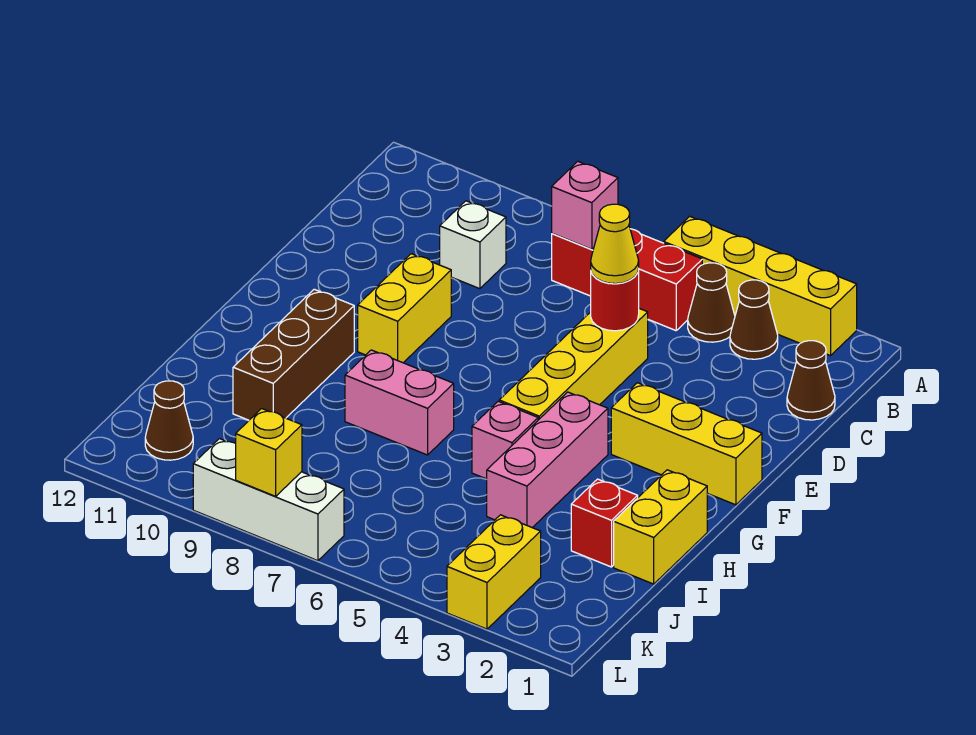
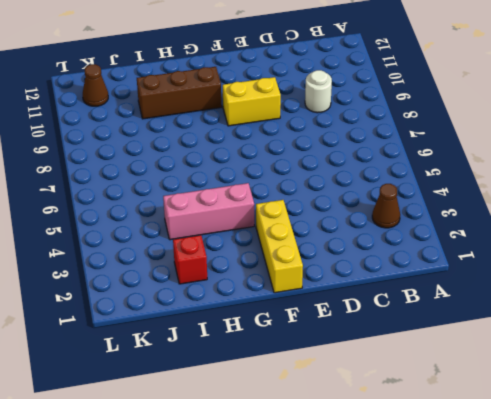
white 1x1 round brick [305,70,332,113] -> white 1x1 brick [440,201,506,289]
none -> yellow 1x4 brick [664,216,857,356]
none -> brown 1x1 cone [688,263,735,342]
none -> red 1x3 brick [552,229,702,331]

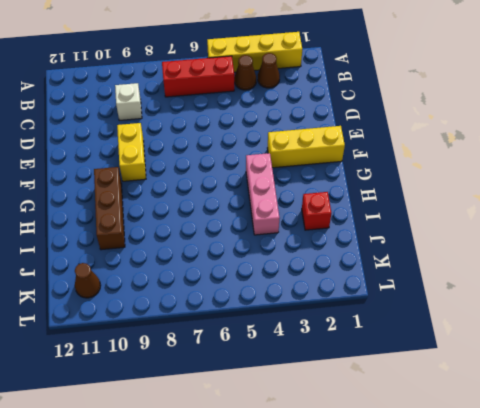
none -> brown 1x1 cone [787,341,835,420]
none -> yellow 1x4 brick [499,309,648,420]
none -> yellow 1x2 brick [614,470,707,584]

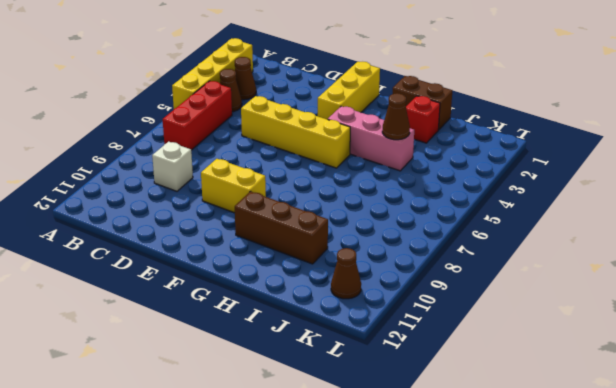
brown 1x2 brick [393,76,452,130] -> yellow 1x2 brick [614,470,707,584]
brown 1x1 cone [382,93,410,140] -> brown 1x1 cone moved to [787,341,835,420]
none -> pink 1x1 brick [472,401,538,479]
none -> pink 1x2 brick [345,350,454,455]
none -> yellow 1x2 brick [447,515,541,629]

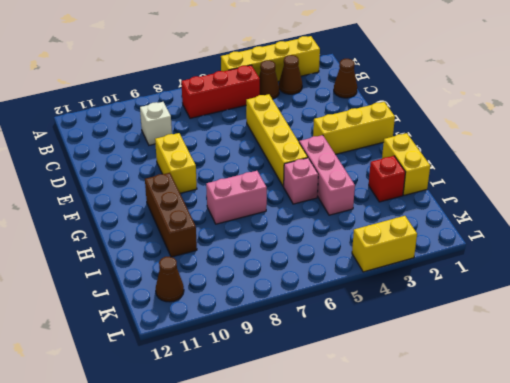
yellow 1x2 brick [352,216,417,272] -> yellow 1x2 brick turned to [447,515,541,629]
none -> white 1x3 brick [193,439,344,561]
none -> pink 1x1 brick [552,161,618,249]
none -> red 1x1 round brick [591,269,639,331]

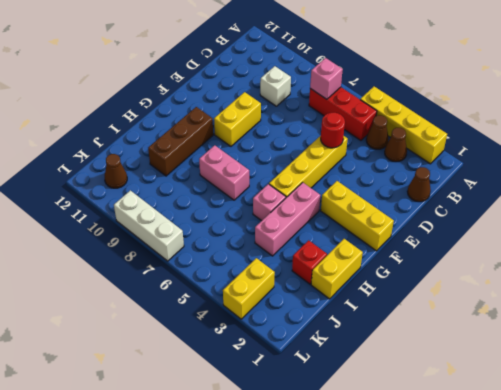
none -> yellow 1x1 brick [236,409,302,496]
none -> yellow 1x1 cone [591,204,639,284]

